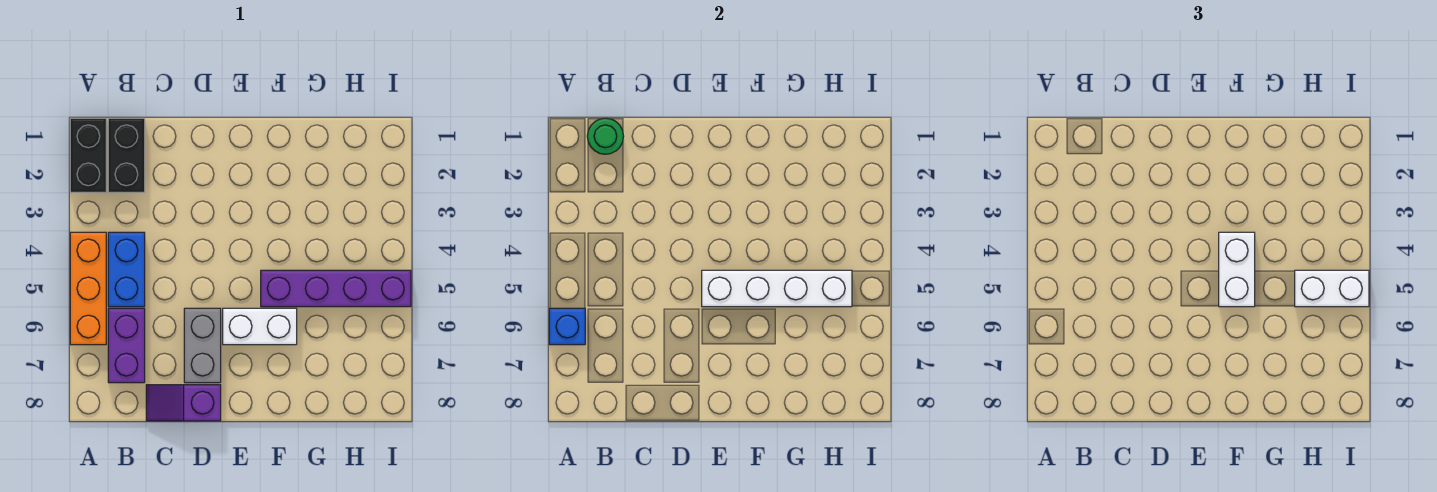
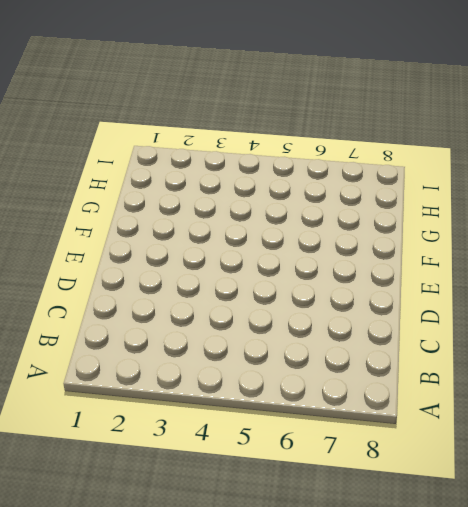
none -> black 1x2 brick [70,118,106,192]
none -> orange 1x3 brick [70,232,106,345]
none -> black 1x2 brick [108,118,145,192]

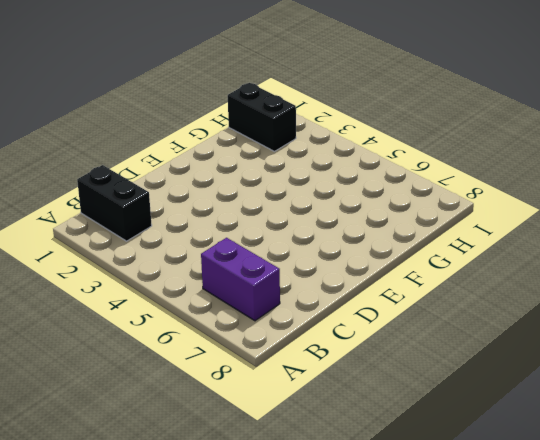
black 1x2 brick [228,83,296,151] -> black 1x2 brick moved to [70,118,106,192]
none -> orange 1x3 brick [70,232,106,345]
none -> blue 1x2 brick [108,232,145,307]
none -> purple 1x2 slope [146,385,221,421]

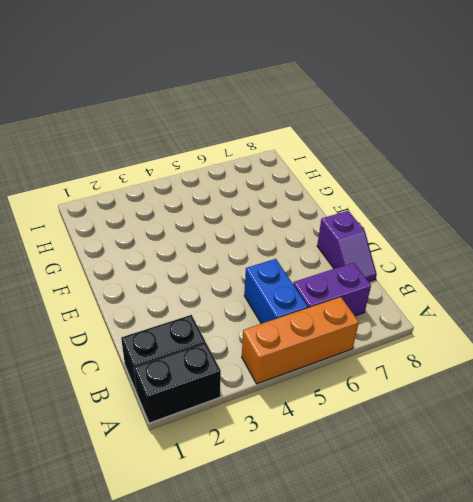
blue 1x2 brick [244,259,308,324] -> blue 1x2 brick turned to [108,232,145,307]
none -> grey 1x2 brick [184,308,221,383]
none -> white 1x2 brick [223,308,297,345]
none -> purple 1x4 brick [261,270,411,307]

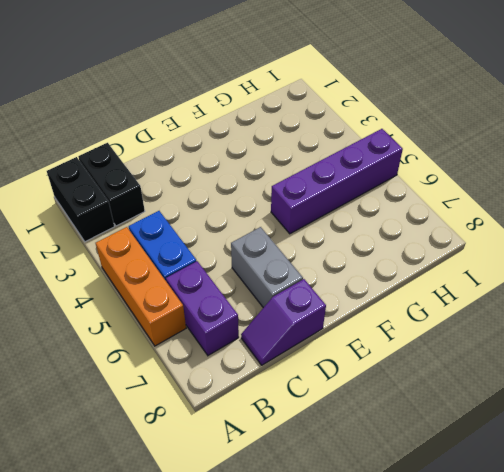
none -> white 1x2 brick [223,308,297,345]
none -> blue 1x1 brick [549,308,585,345]
none -> green 1x1 round brick [587,118,624,154]

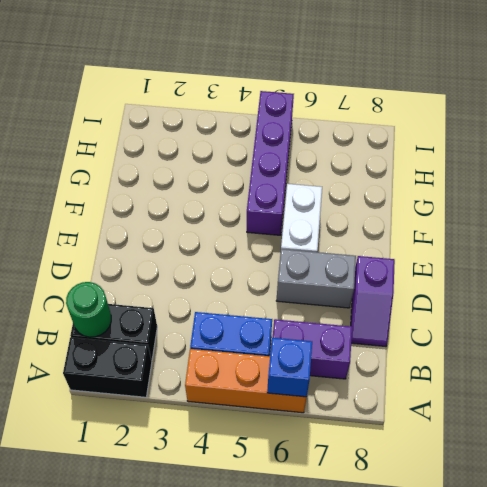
none -> white 1x4 brick [702,270,852,307]
none -> white 1x2 brick [1219,232,1255,307]
none -> white 1x2 brick [1295,270,1369,307]

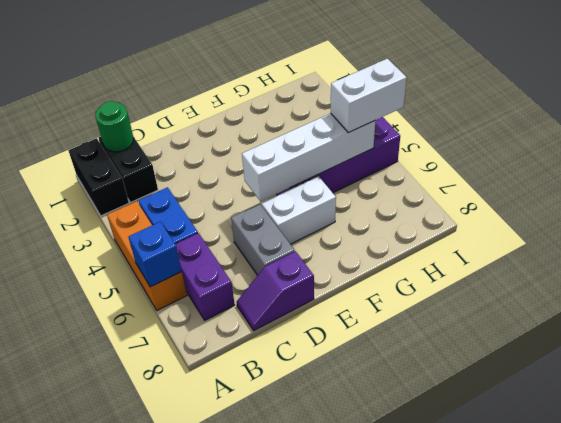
none -> white 1x2 brick [1219,232,1255,307]

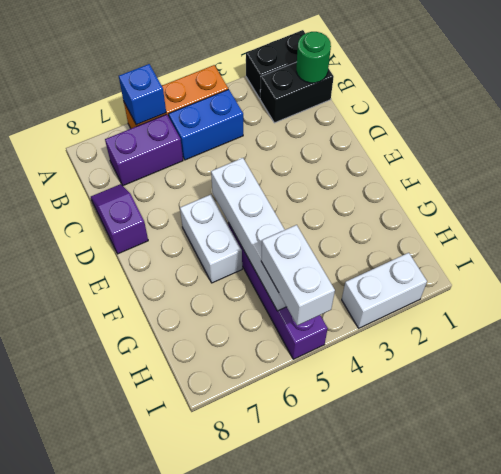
white 1x2 brick [342,253,427,328] -> white 1x2 brick moved to [1219,232,1255,307]
none -> grey 1x2 brick [184,308,221,383]

